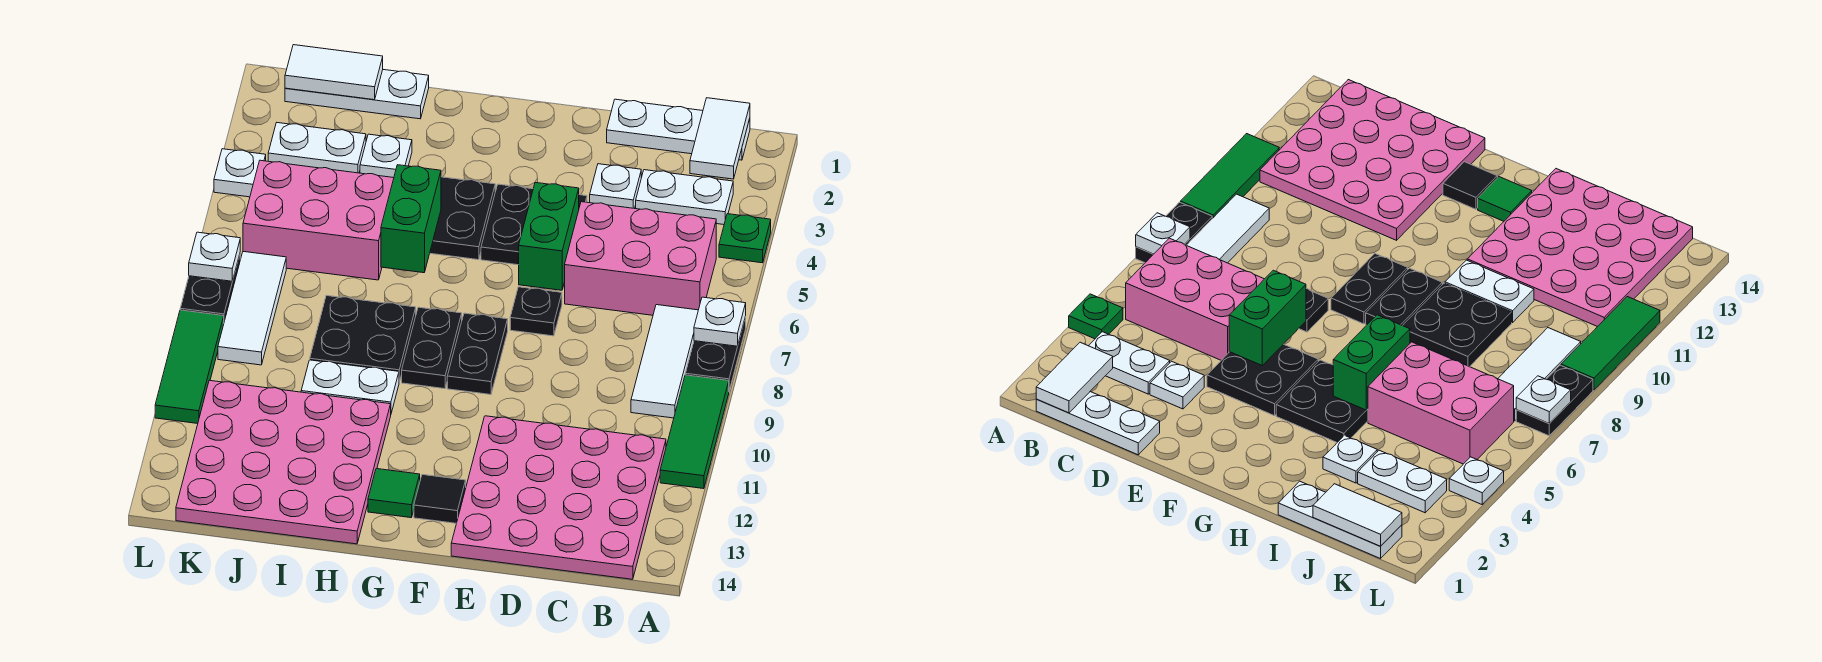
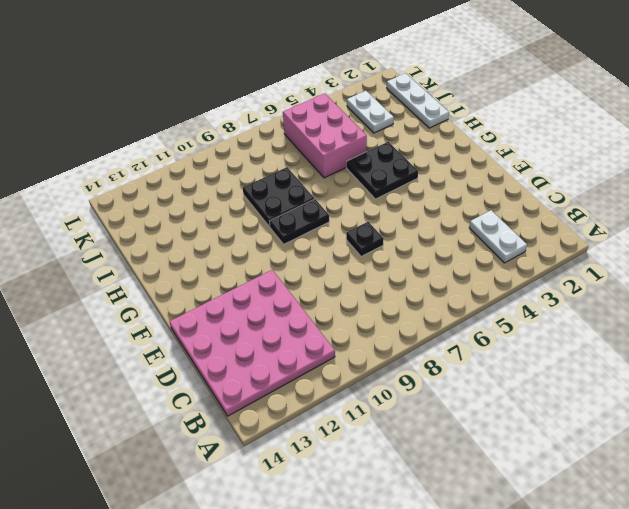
none -> green 1x1 plate [719,214,771,263]
none -> black 1x2 plate [685,317,746,390]
none -> green 1x3 tile [660,375,729,489]
none -> white 1x3 plate [607,99,750,160]

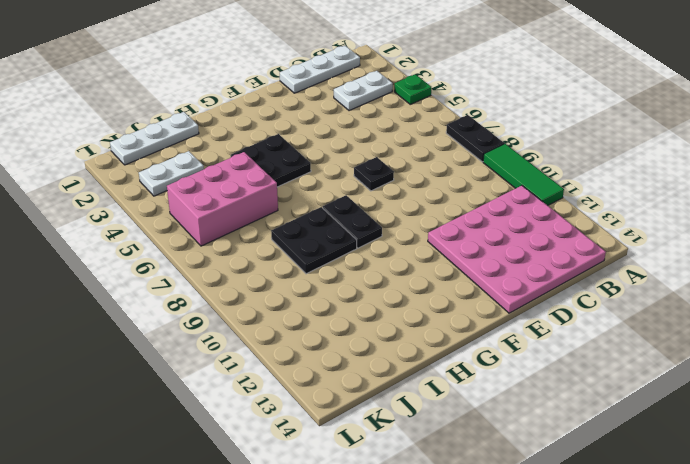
none -> pink 2x3 brick [565,202,716,315]
none -> white 1x3 tile [631,305,698,418]
none -> white 1x1 plate [590,164,641,208]
none -> black 2x2 plate [481,184,587,265]

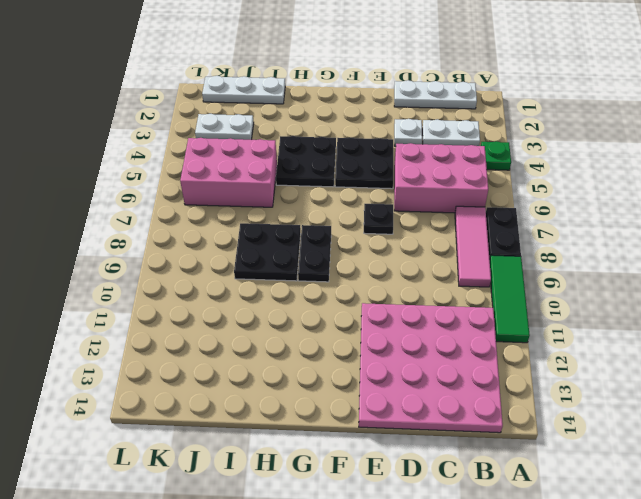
pink 1x3 tile [455,206,491,287] -> white 1x3 tile [631,305,698,418]
none -> black 1x2 plate [447,313,508,395]
none -> black 1x1 tile [414,474,466,523]
none -> green 1x1 tile [368,469,420,518]
none -> white 1x2 plate [301,360,399,413]

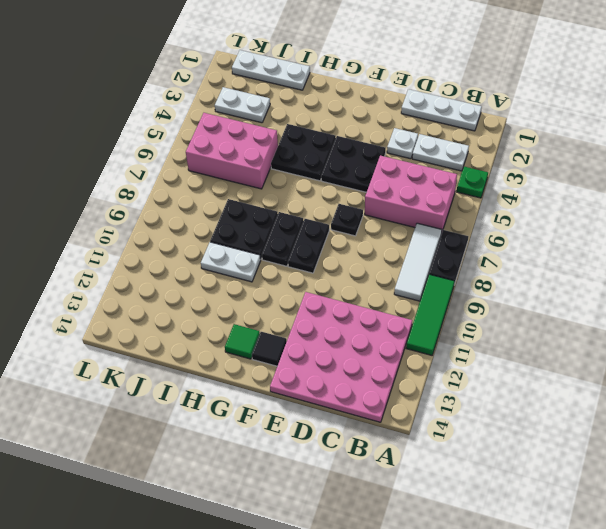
none -> pink 4x4 plate [176,380,391,544]
none -> white 1x1 plate [360,134,412,178]
none -> white 1x3 tile [218,252,286,365]
none -> white 1x1 plate [214,149,266,197]

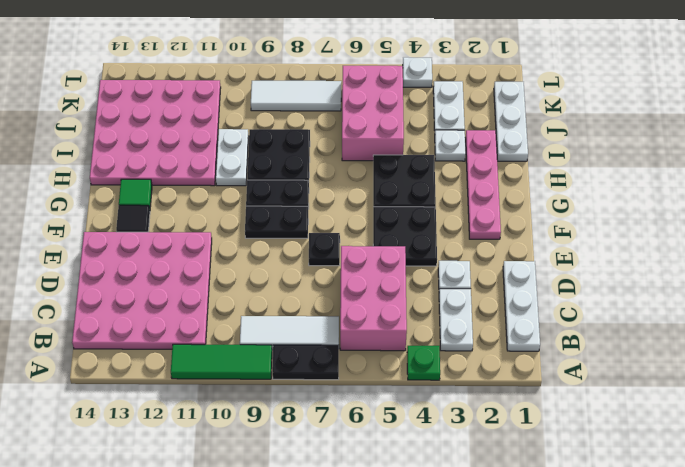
pink 1x4 plate [466,130,501,239] -> none
none -> black 1x2 plate [180,255,240,321]
none -> green 1x3 tile [155,310,224,424]
none -> white 1x1 plate [694,297,746,346]
none -> white 1x2 tile [690,98,750,179]

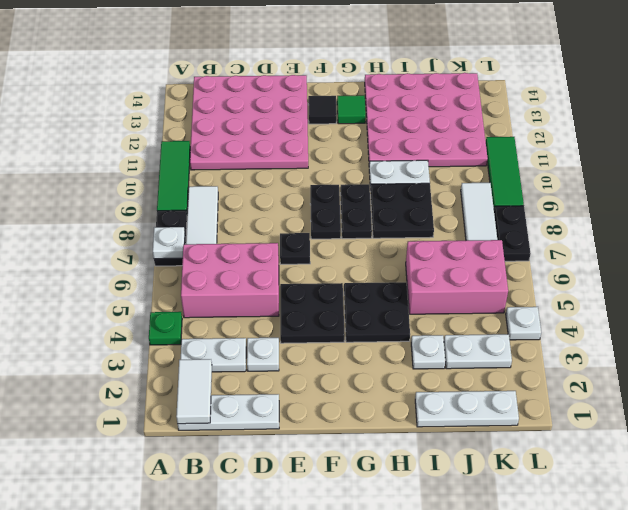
none -> green 1x2 brick [519,183,579,290]
none -> green 1x2 brick [381,165,441,273]
none -> white 1x2 tile [285,45,383,100]
none -> white 1x1 plate [189,232,240,281]

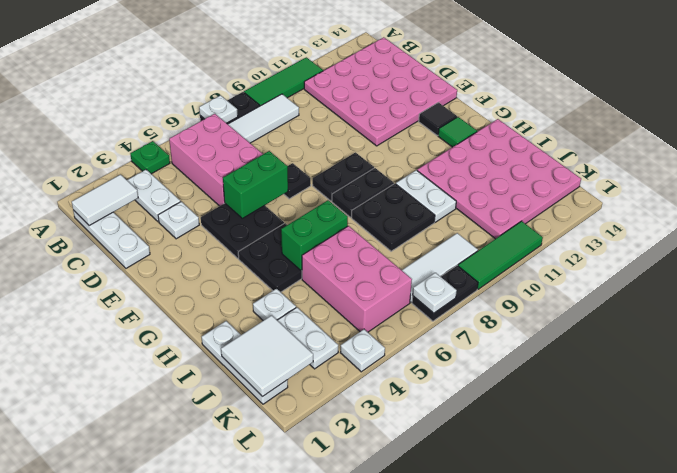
white 2x2 tile [221,315,313,397] -> white 1x2 tile [285,45,383,100]

